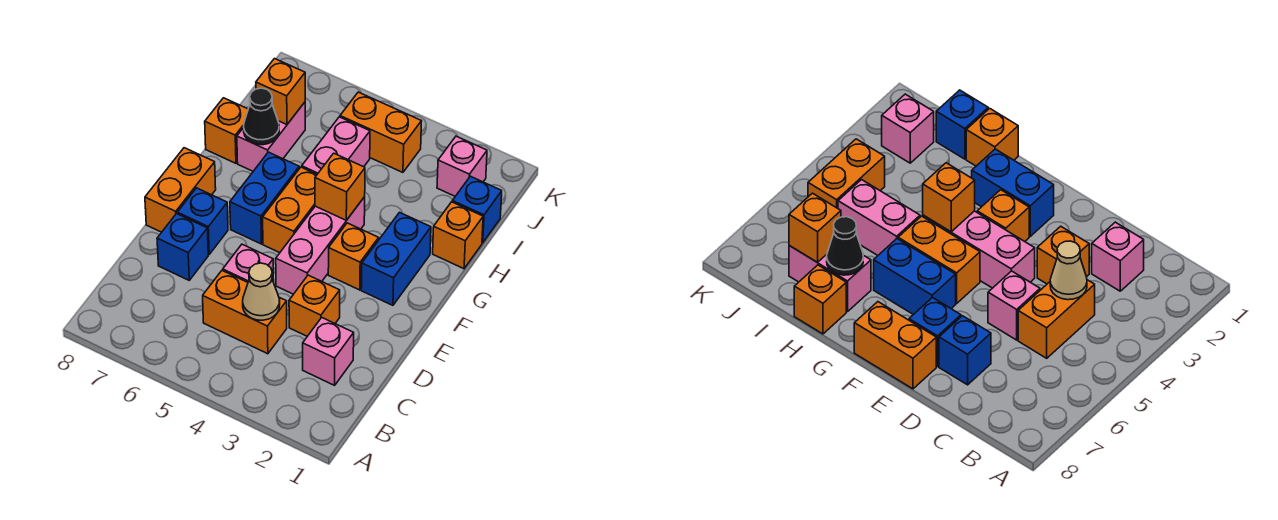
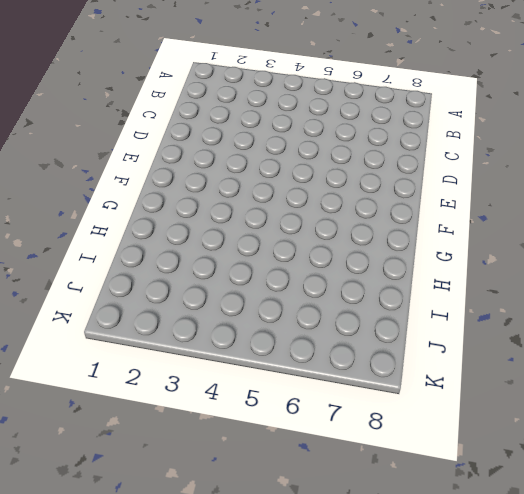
none -> pink 1x1 brick [303,318,354,385]
none -> orange 1x2 brick [203,270,287,354]
none -> orange 1x1 brick [289,275,340,336]

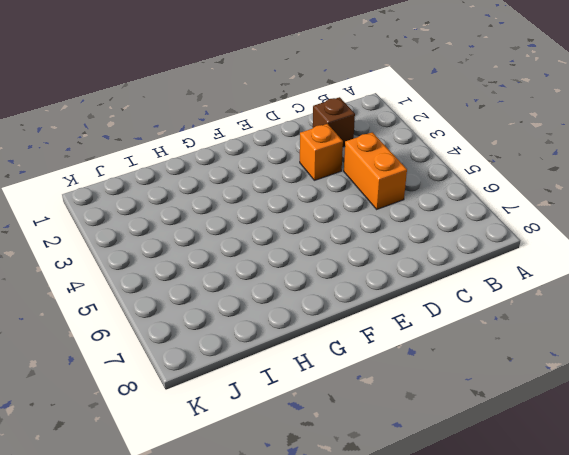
brown 1x1 brick [313,97,355,147] -> pink 1x1 brick [303,318,354,385]
none -> pink 1x1 brick [223,244,274,282]
none -> blue 1x1 brick [157,214,208,280]
none -> pink 1x3 brick [276,197,365,294]

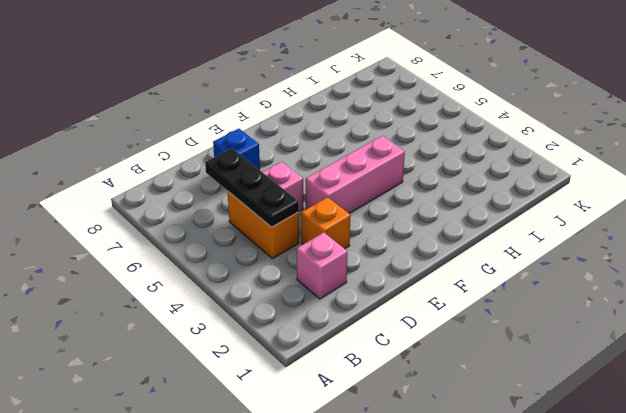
black 1x3 plate [205,149,299,227] -> tan 1x1 cone [243,263,280,320]
none -> blue 1x1 brick [177,188,228,254]
none -> orange 1x2 brick [145,148,216,232]
none -> blue 1x2 brick [361,212,431,305]

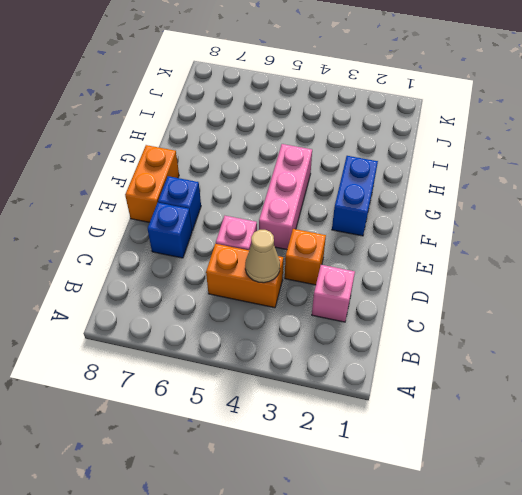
none -> orange 1x1 brick [328,223,379,290]
none -> orange 1x2 brick [263,167,317,253]
none -> blue 1x2 brick [230,152,299,244]

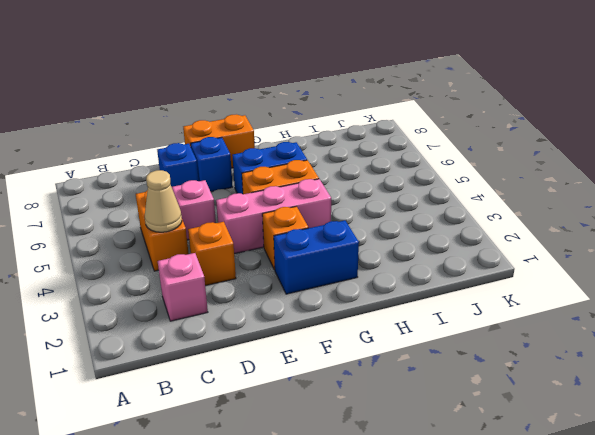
none -> orange 1x1 brick [433,202,483,269]
none -> pink 1x2 brick [302,117,370,174]
none -> pink 1x2 brick [237,102,305,171]

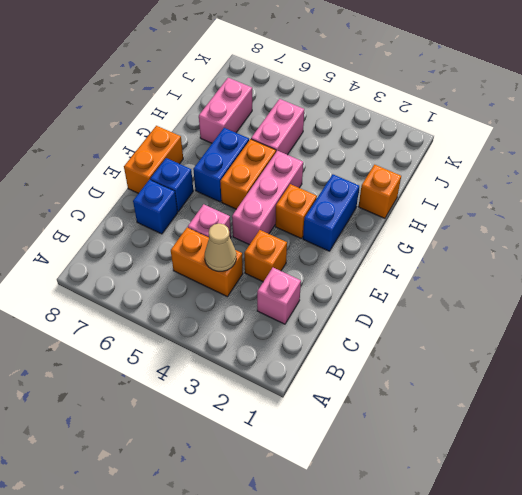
none -> orange 1x1 brick [205,98,248,163]
none -> blue 1x1 brick [452,176,502,243]
none -> pink 1x1 brick [437,136,487,196]

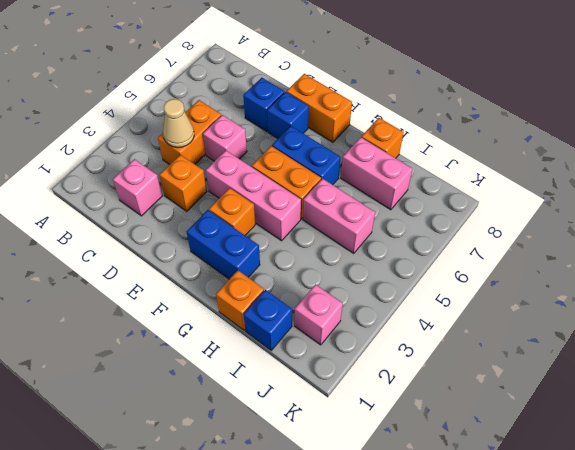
none -> orange 1x2 brick [340,92,421,172]
none -> orange 1x1 brick [315,153,365,220]
none -> black 1x1 cone [244,88,279,145]

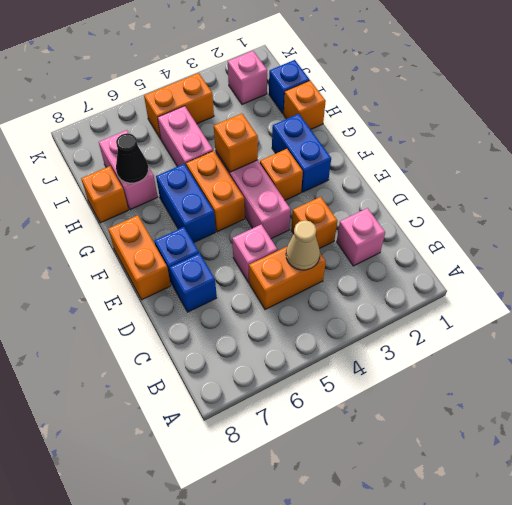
none -> orange 1x1 brick [256,59,305,125]

